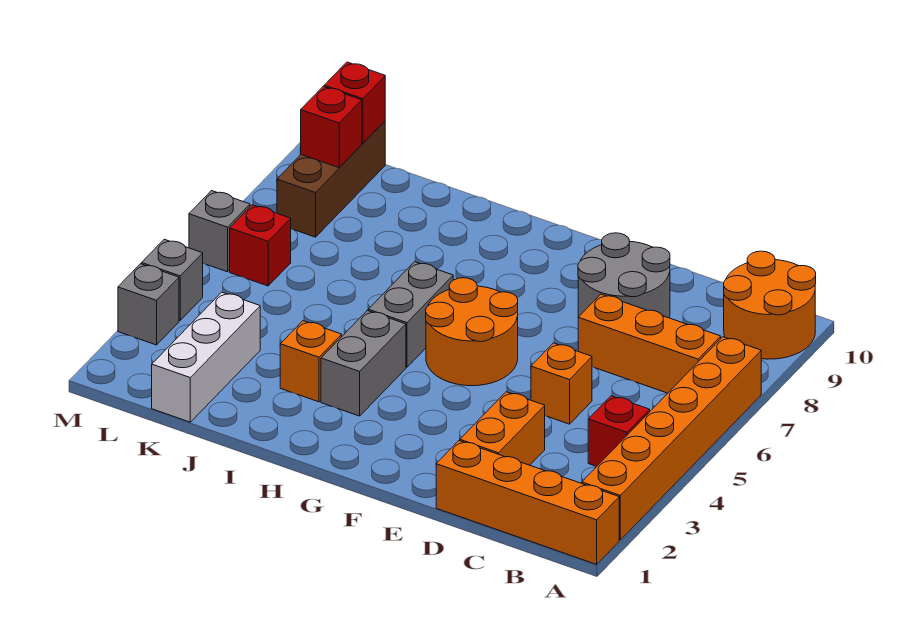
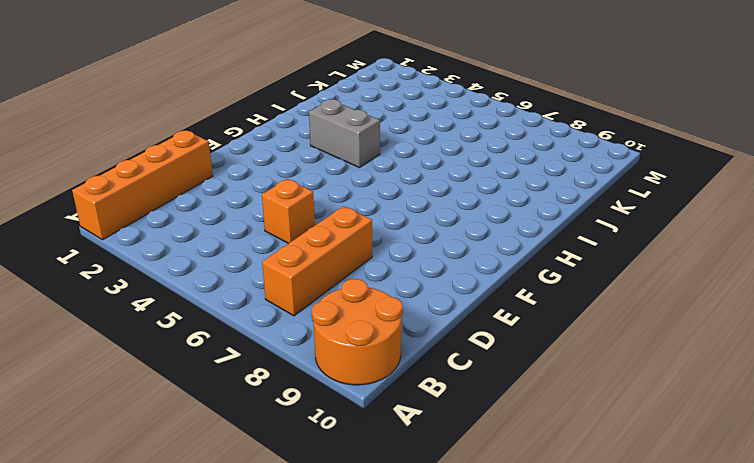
none -> orange 1x6 brick [582,337,761,540]
none -> red 1x1 brick [588,396,650,466]
none -> orange 1x2 brick [460,392,545,465]

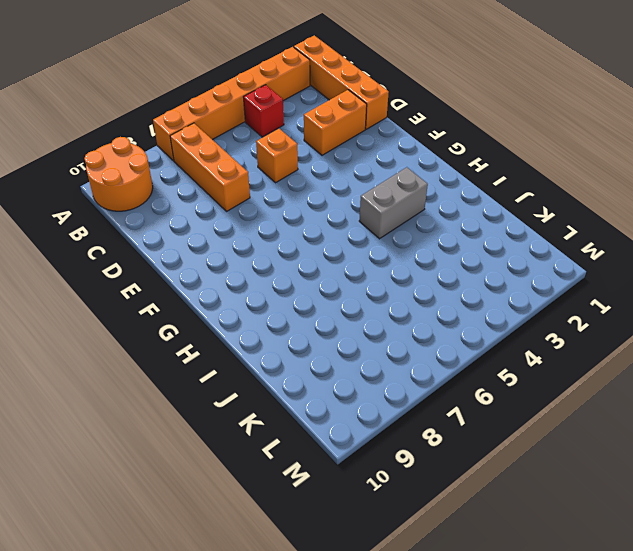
none -> grey 2x2 round brick [578,233,670,318]
none -> orange 2x2 round brick [426,278,518,386]
none -> grey 1x2 brick [368,262,453,367]

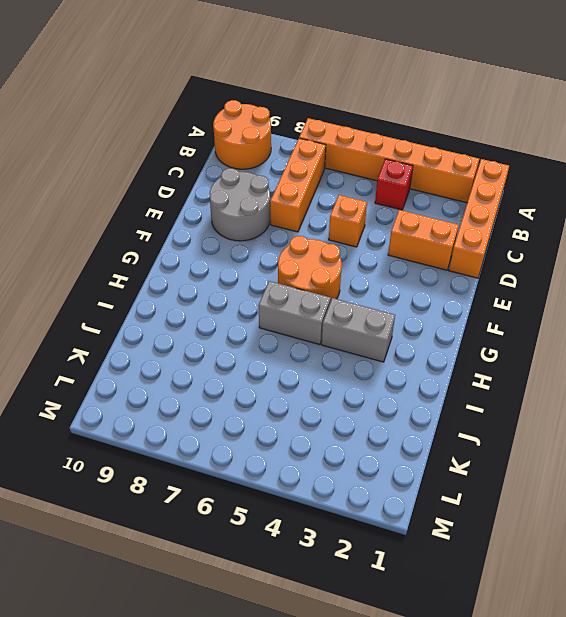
none -> orange 1x1 brick [280,321,342,402]
none -> white 1x3 brick [152,292,260,422]
none -> red 1x1 brick [230,205,291,286]

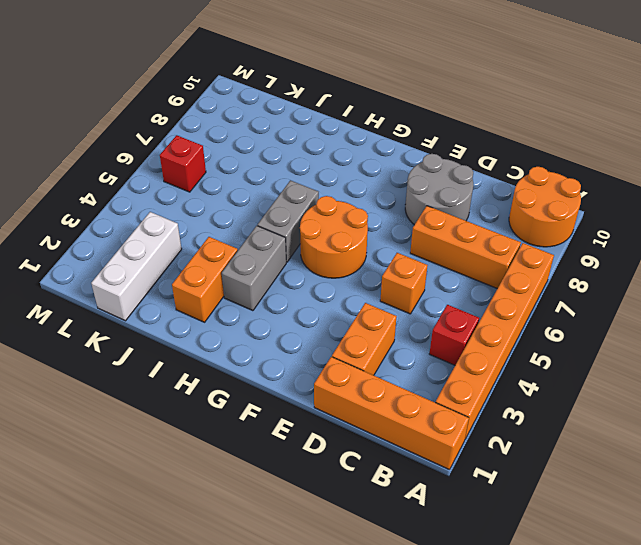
orange 1x2 brick [172,237,238,322] -> orange 1x1 brick [280,321,342,402]
none -> brown 1x3 brick [277,121,385,237]
none -> grey 1x1 brick [118,264,179,345]
none -> grey 1x1 brick [142,239,203,320]

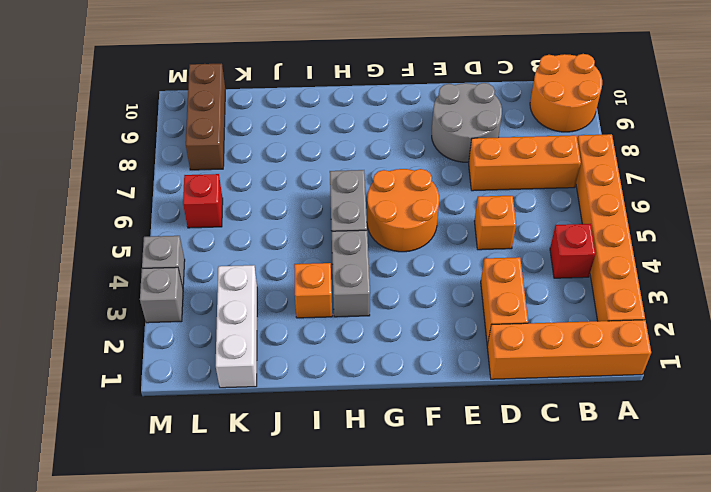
none -> grey 1x1 brick [189,191,250,272]
none -> red 1x1 brick [301,87,362,168]
none -> red 1x1 brick [324,62,385,143]

